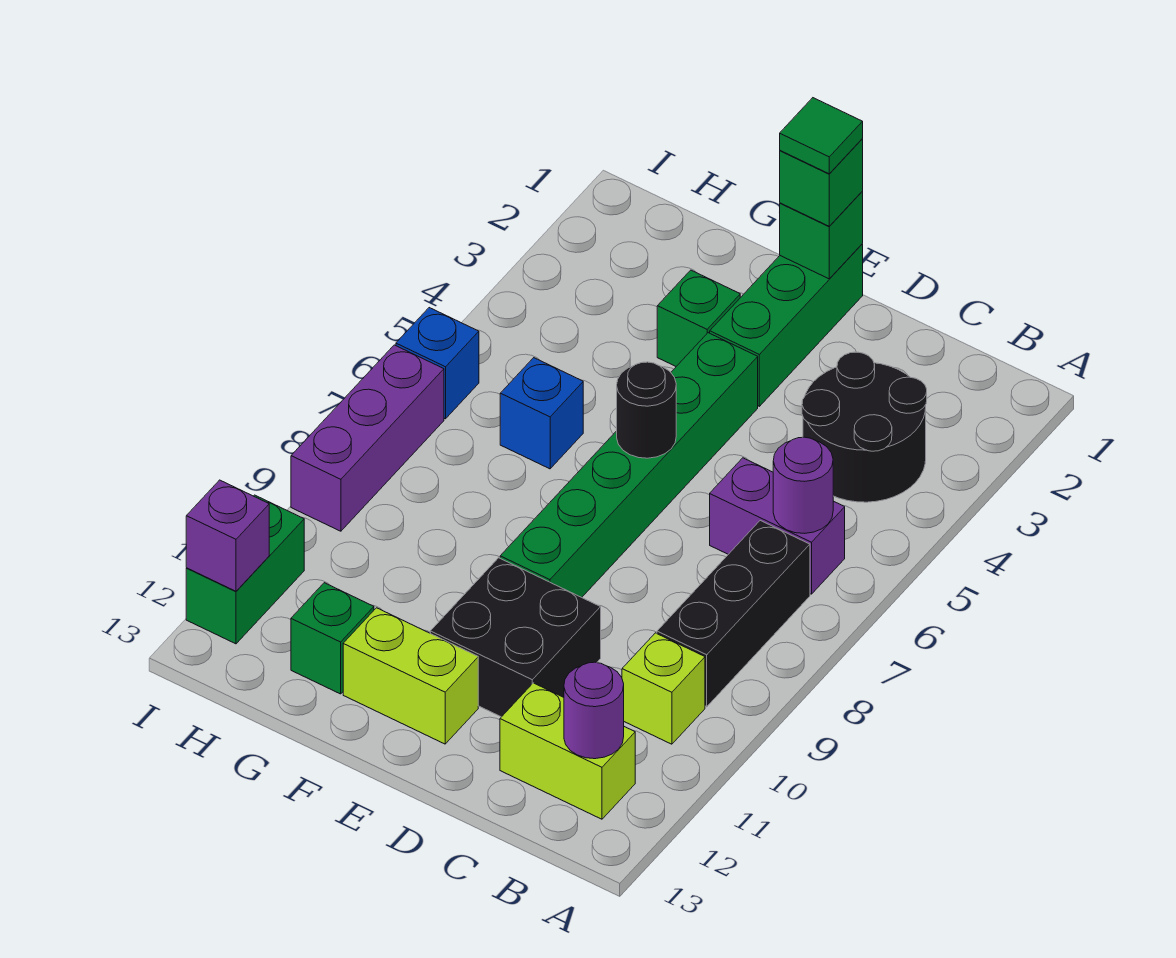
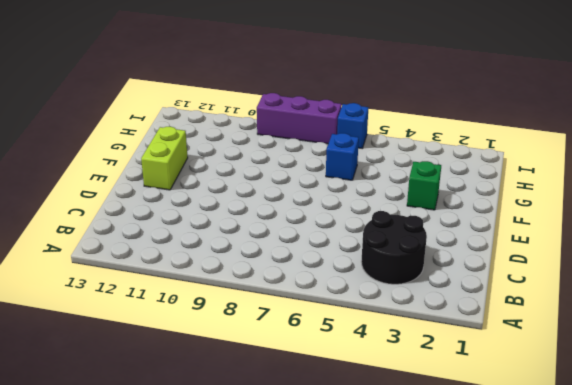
none -> purple 1x2 brick [710,458,845,594]
none -> black 1x3 brick [657,521,810,707]
none -> lime 1x1 brick [622,633,705,744]

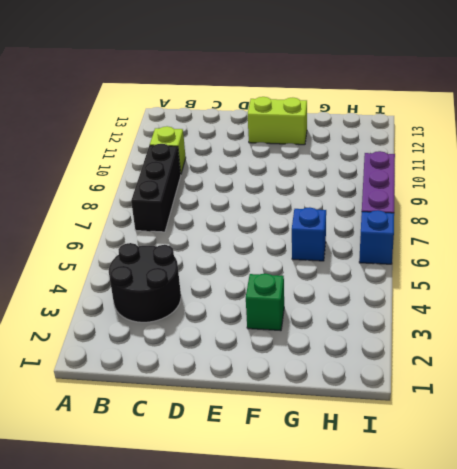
none -> purple 1x2 brick [710,458,845,594]
none -> lime 1x2 brick [500,683,635,819]
none -> black 2x2 brick [430,558,601,717]

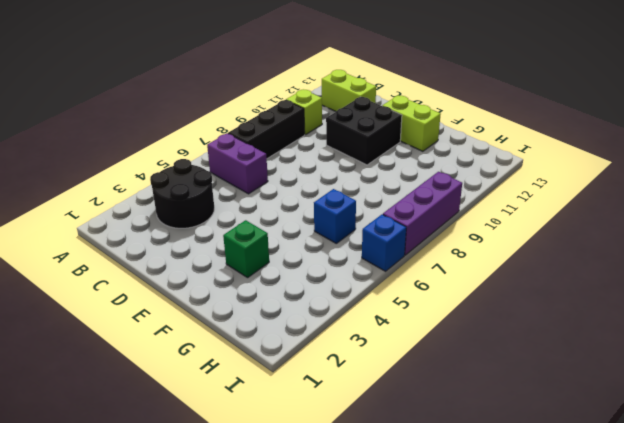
none -> green 1x3 brick [710,244,863,406]
none -> green 1x6 brick [500,333,758,597]
none -> green 1x1 brick [291,583,374,694]

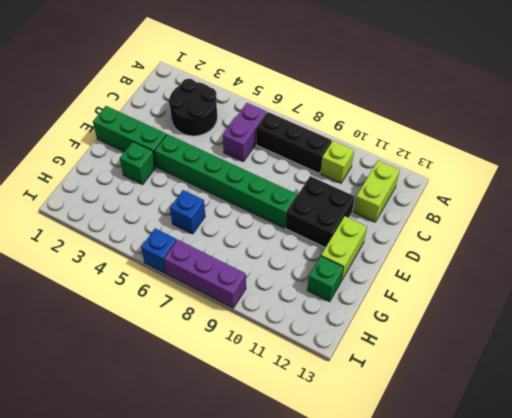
none -> green 1x2 brick [186,495,304,644]
none -> purple 1x1 round brick [773,437,833,533]
none -> purple 1x1 round brick [564,662,624,759]

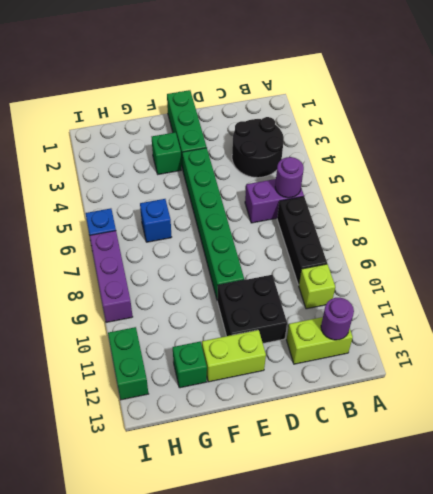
none -> green 1x1 brick [780,192,863,279]
none -> black 1x1 round brick [617,362,676,458]
none -> purple 1x1 brick [186,480,269,591]

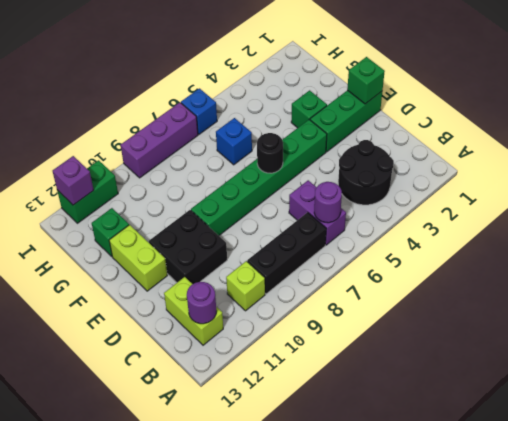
none -> green 1x1 brick [780,139,863,226]
none -> green 1x1 tile [780,98,863,174]

